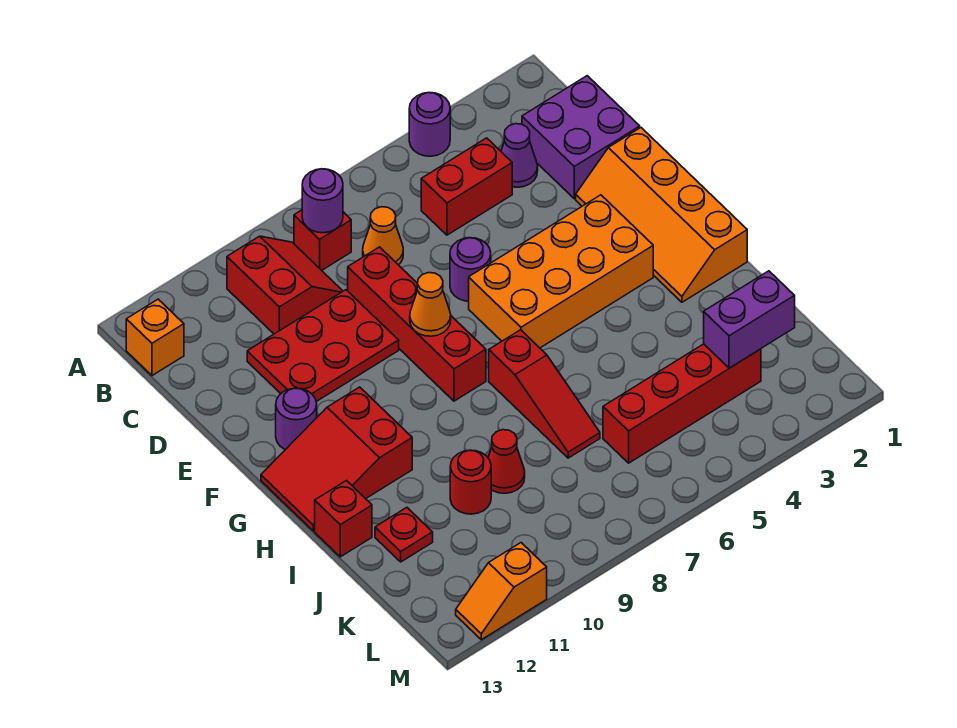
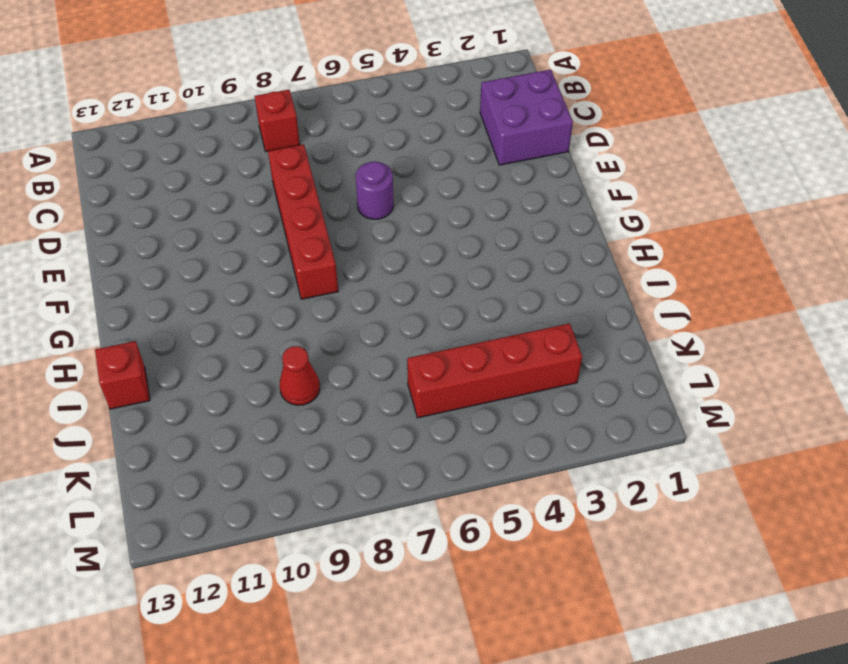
none -> purple 1x1 round brick [409,93,450,156]
none -> red 2x2 slope [227,236,343,334]
none -> orange 1x1 brick [126,299,184,376]

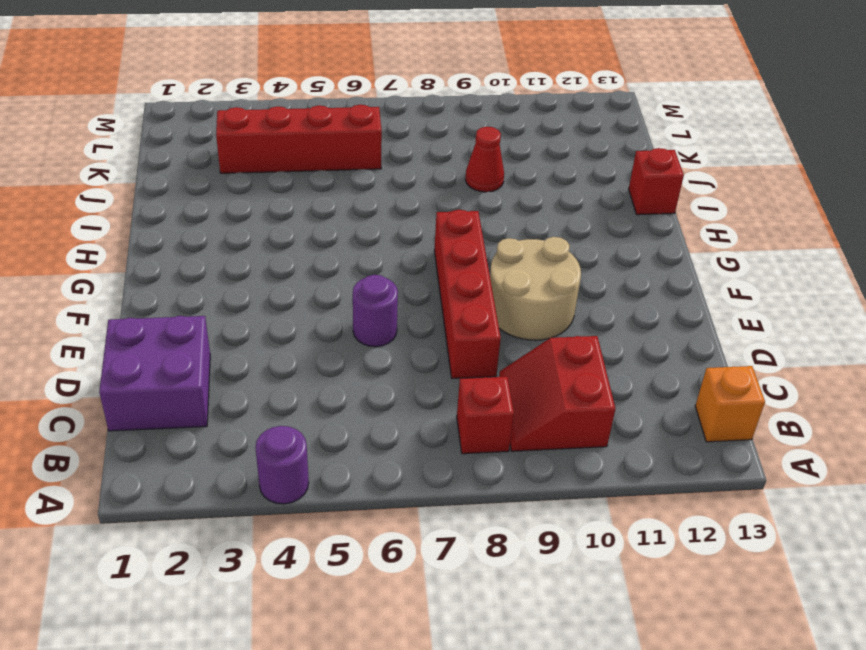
tan 2x2 round brick [490,237,581,340] -> red 2x3 plate [247,290,399,402]
none -> purple 1x1 cone [501,124,538,187]
none -> red 1x2 brick [421,138,512,235]
none -> orange 1x1 cone [363,207,403,265]

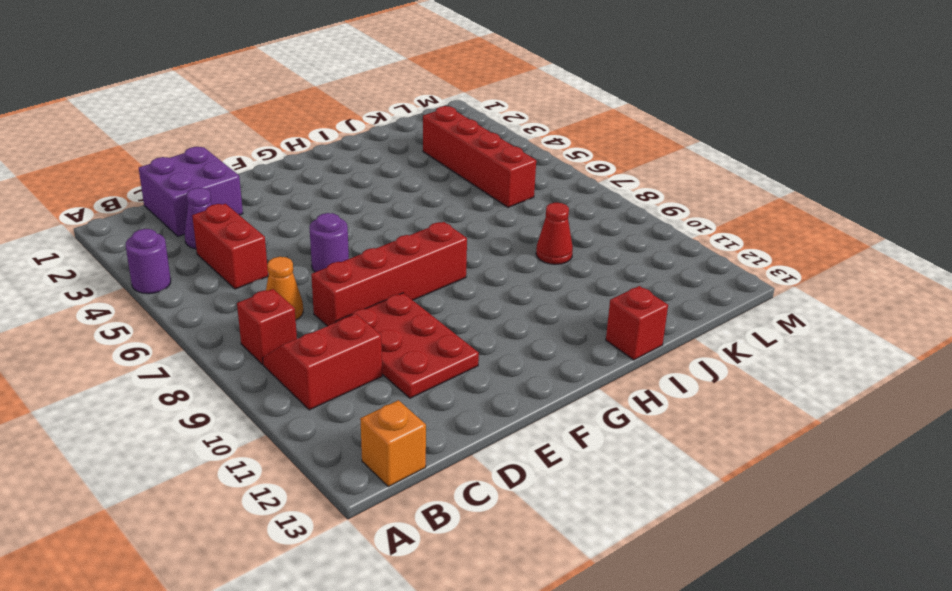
none -> orange 2x4 slope [576,128,747,302]
none -> orange 2x4 brick [469,195,653,348]
none -> purple 1x1 round brick [276,388,317,450]

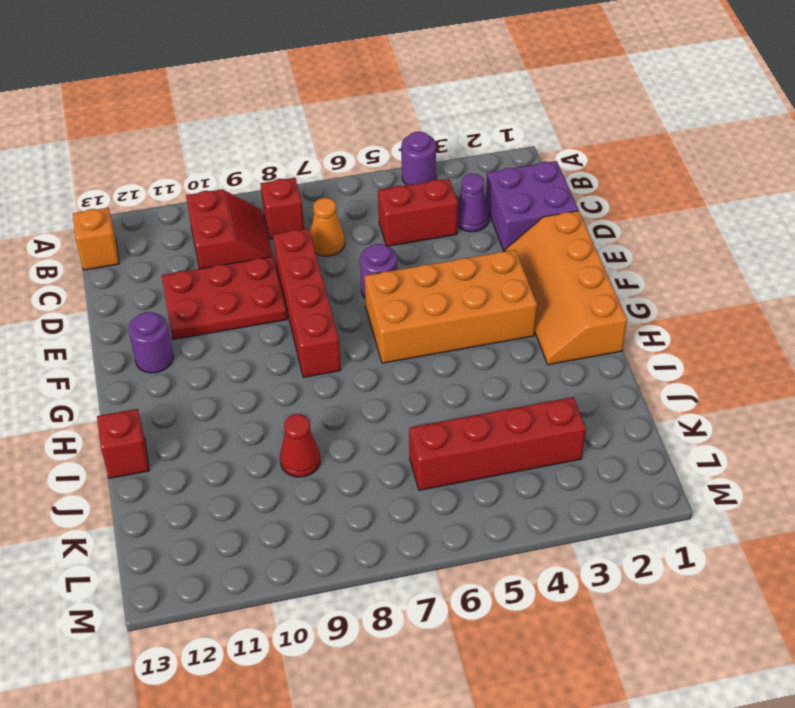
none -> red 2x3 slope [261,387,412,531]
none -> red 1x3 slope [489,330,600,458]
none -> red 1x1 round brick [450,450,491,514]

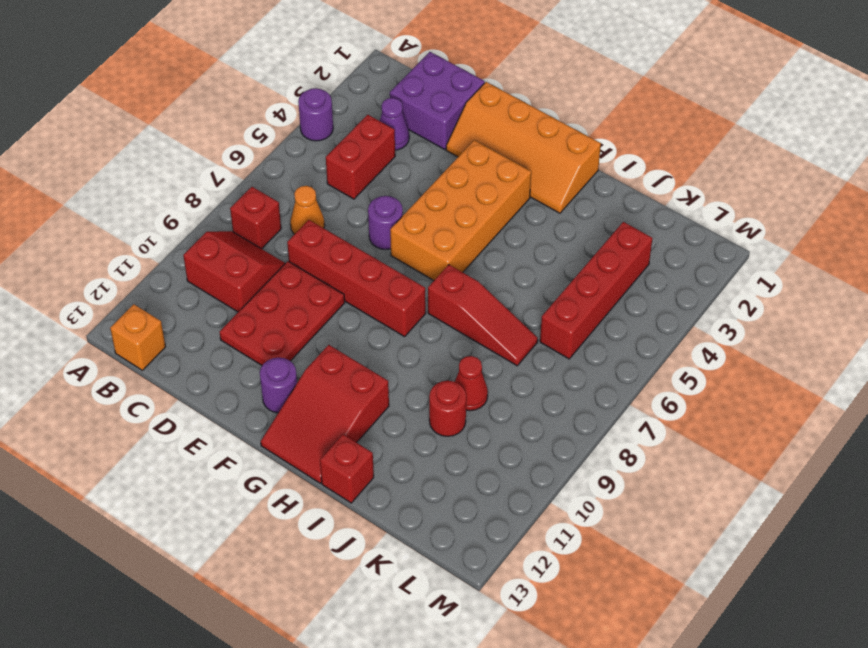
none -> red 1x1 plate [375,508,433,562]
none -> orange 1x2 slope [456,543,547,640]
none -> purple 1x1 round brick [302,169,343,233]

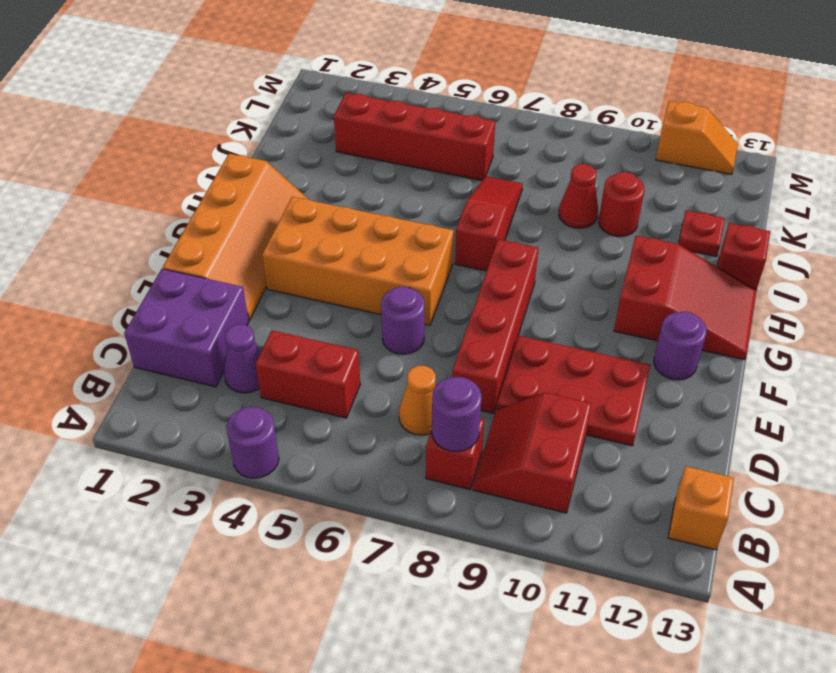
none -> orange 1x1 cone [410,273,451,336]
none -> purple 1x2 brick [704,271,795,368]

